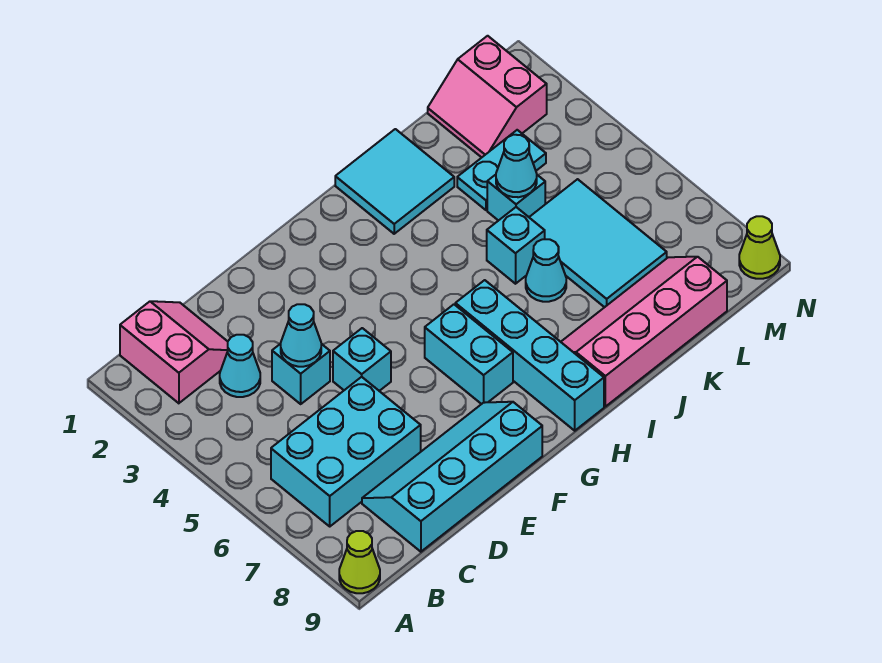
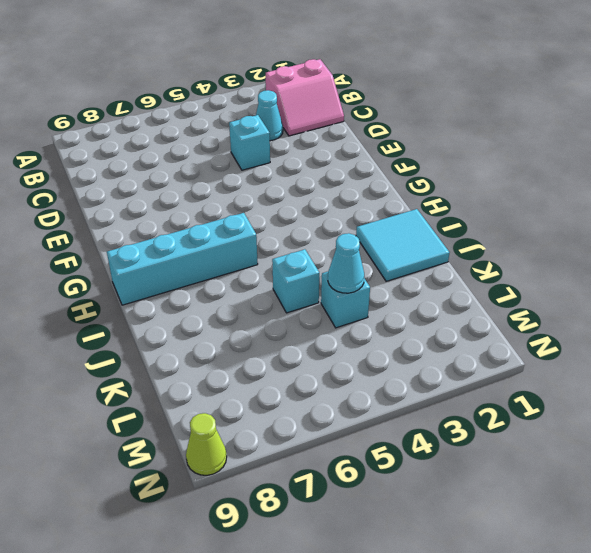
none -> lime 1x1 cone [339,531,380,593]
none -> cyan 2x3 brick [271,377,421,526]
none -> cyan 2x4 slope [362,402,542,552]

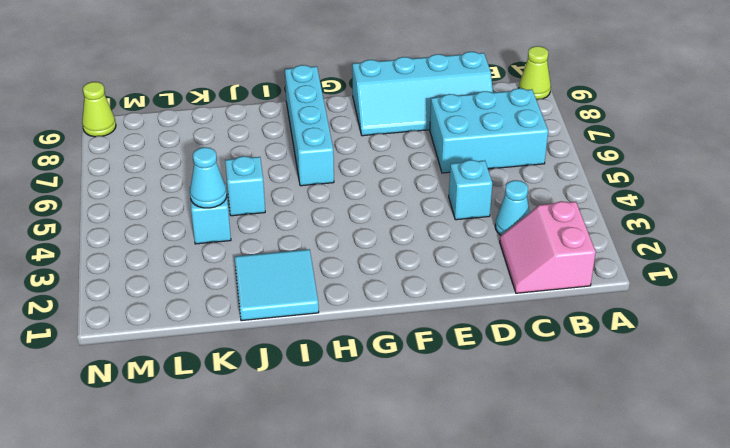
none -> cyan 1x1 brick [333,328,391,391]
none -> cyan 1x2 brick [425,304,513,404]
none -> pink 2x4 slope [561,257,727,407]

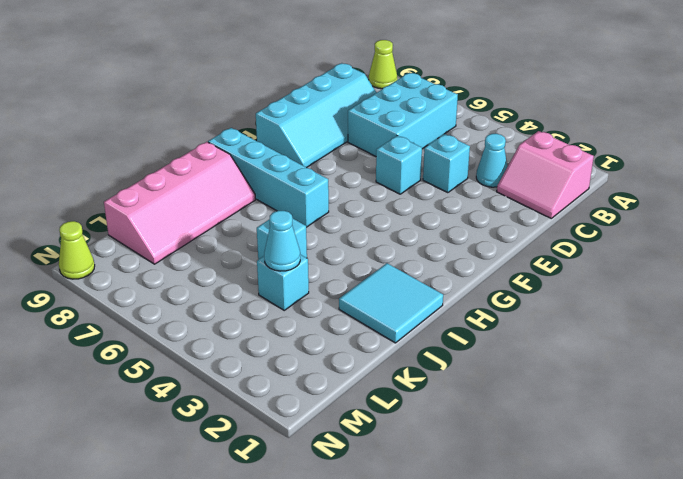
none -> cyan 1x2 brick [425,304,513,404]
none -> cyan 1x1 cone [526,239,566,302]
none -> cyan 1x2 plate [457,130,546,210]

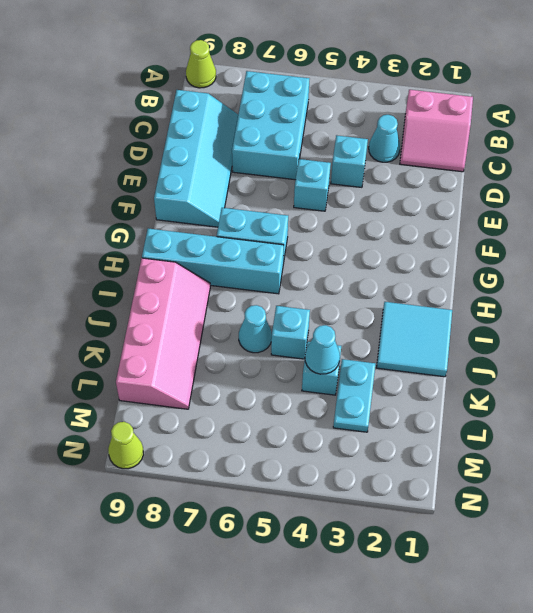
none -> cyan 2x3 tile [529,179,667,307]
none -> pink 2x2 slope [428,36,547,158]
none -> cyan 1x1 cone [281,304,321,367]

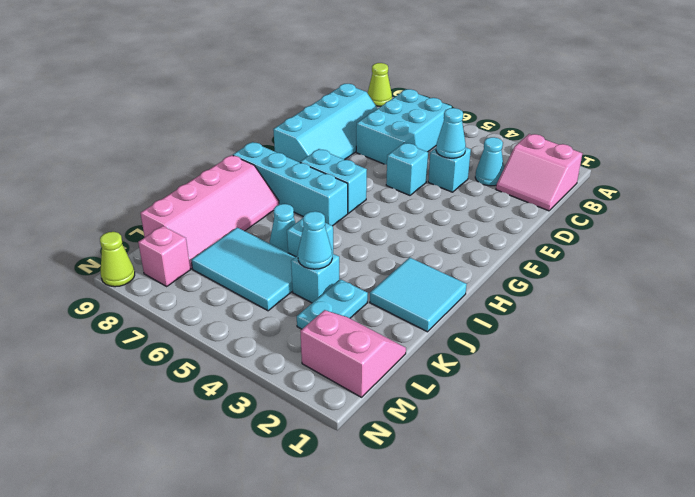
pink 1x1 brick [138,226,190,286] -> none

